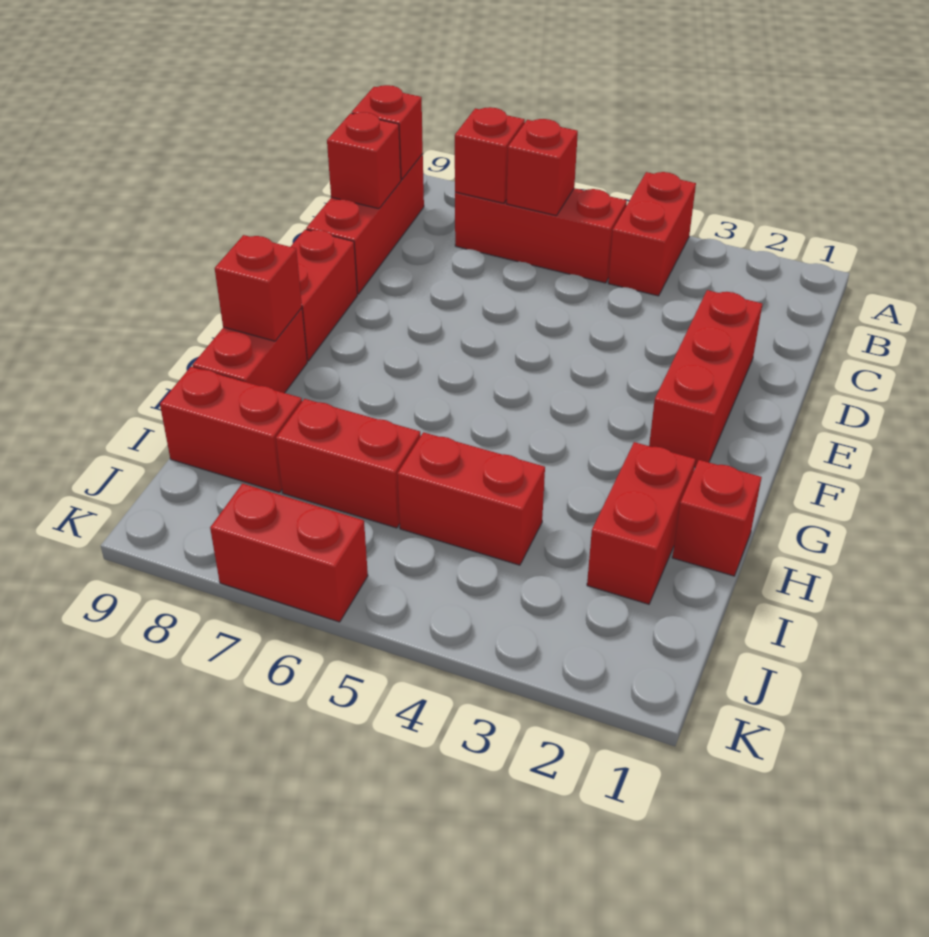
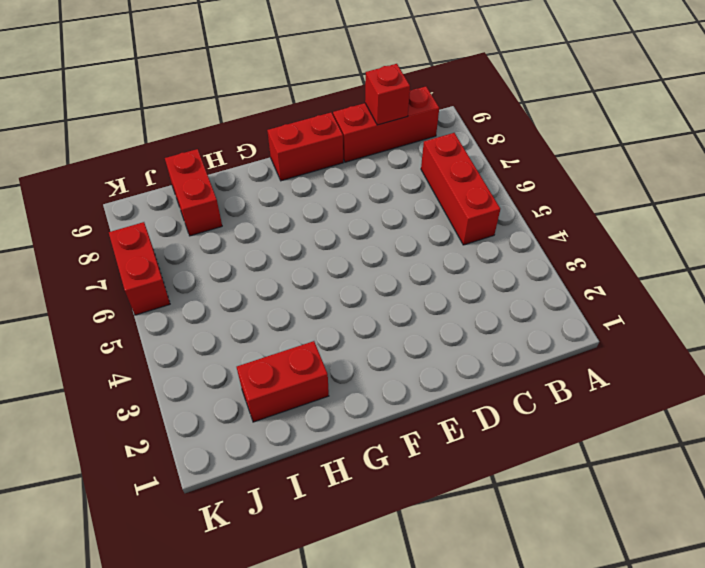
none -> red 1x2 brick [608,172,696,296]
none -> red 1x3 brick [649,290,762,467]
none -> red 1x2 brick [192,308,307,393]

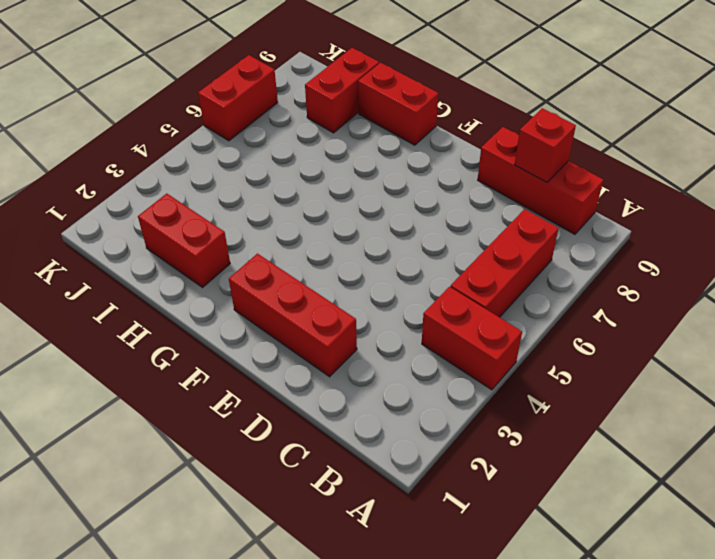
none -> red 1x2 brick [291,229,357,361]
none -> red 1x1 brick [672,460,762,576]
none -> red 1x2 brick [397,432,545,565]

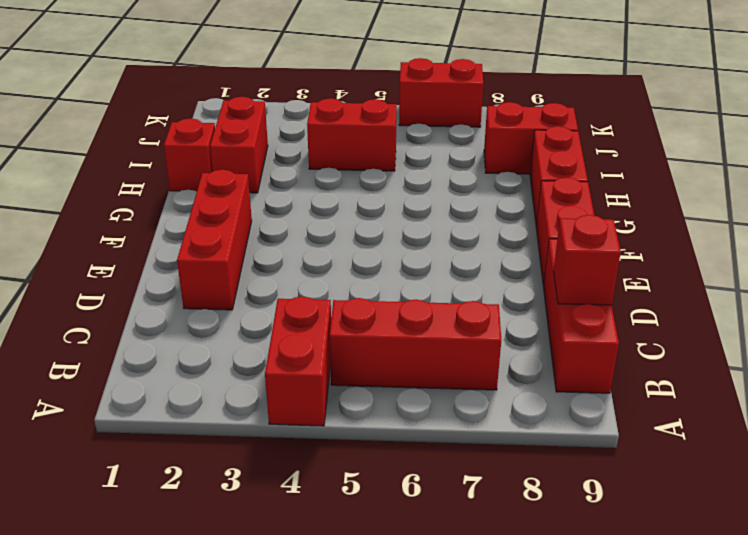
none -> red 1x2 brick [276,399,421,528]
none -> red 1x1 brick [507,119,578,216]
none -> red 1x1 brick [455,107,525,203]

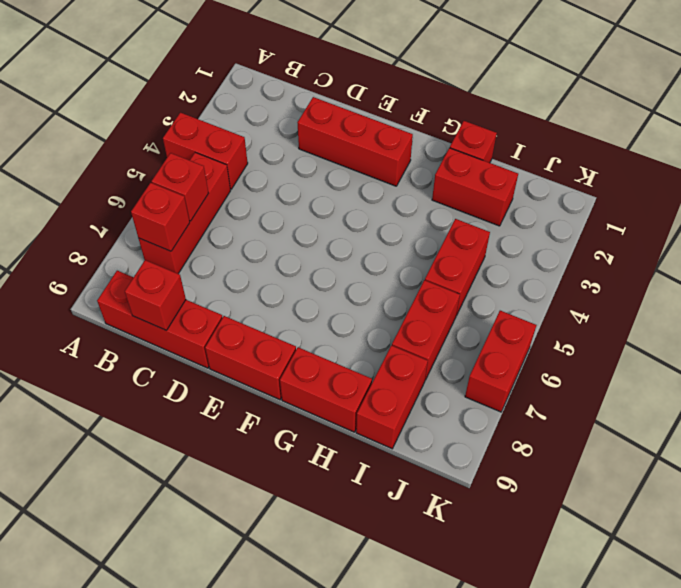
none -> red 1x1 brick [352,85,423,180]
none -> red 1x1 brick [215,235,302,341]

